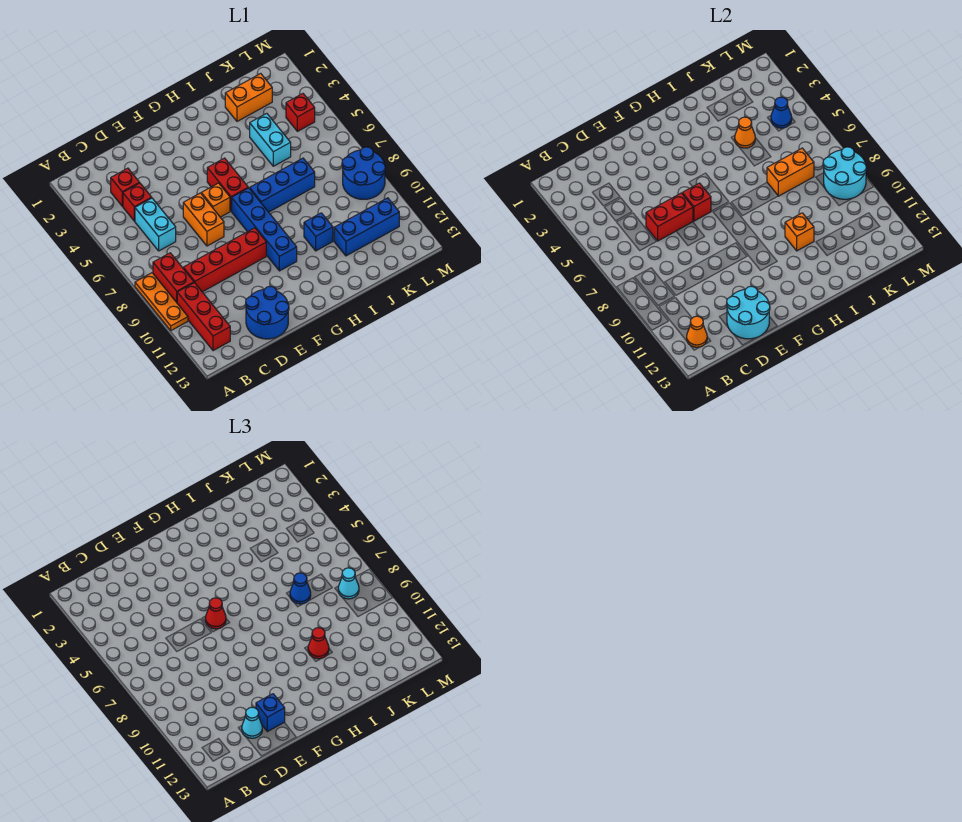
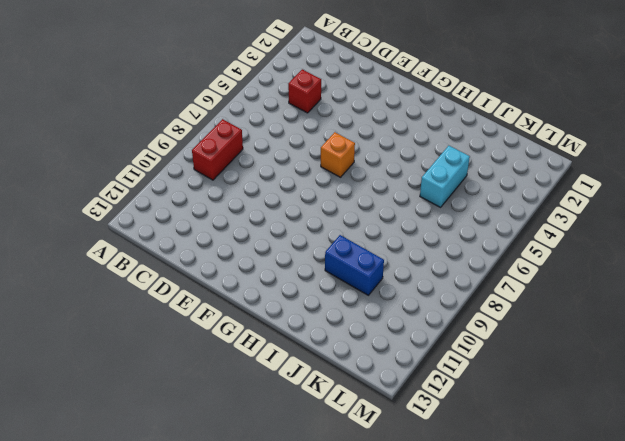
blue 1x2 brick [325,235,384,295] -> blue 1x1 brick [304,213,333,251]
none -> orange 1x3 plate [135,273,188,330]
none -> red 1x3 brick [177,283,230,351]
none -> red 1x1 brick [111,168,140,206]
none -> cyan 1x2 brick [135,198,176,251]

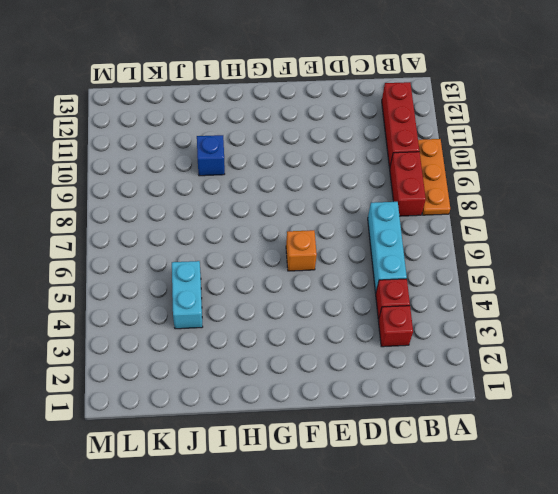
cyan 1x3 brick [368,202,407,293] -> cyan 1x2 brick [135,198,176,251]
none -> red 1x4 brick [183,228,266,292]
none -> blue 2x2 round brick [246,286,289,339]
none -> orange 1x2 brick [183,193,224,246]
none -> red 1x2 brick [207,158,248,211]

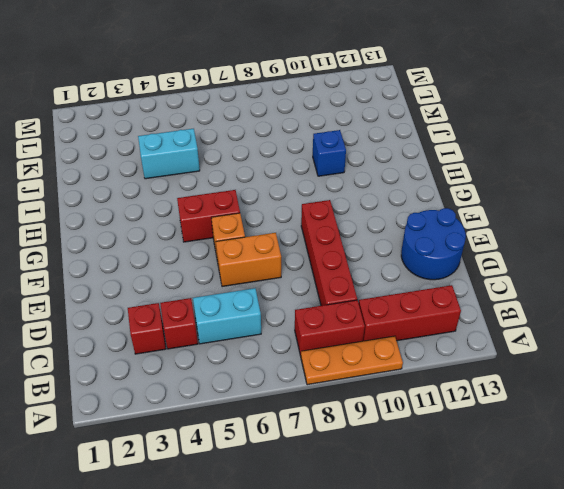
none -> blue 1x4 brick [232,188,297,271]
none -> blue 1x3 brick [250,158,315,212]
none -> orange 1x2 brick [225,74,272,121]
none -> blue 1x3 brick [334,198,399,256]

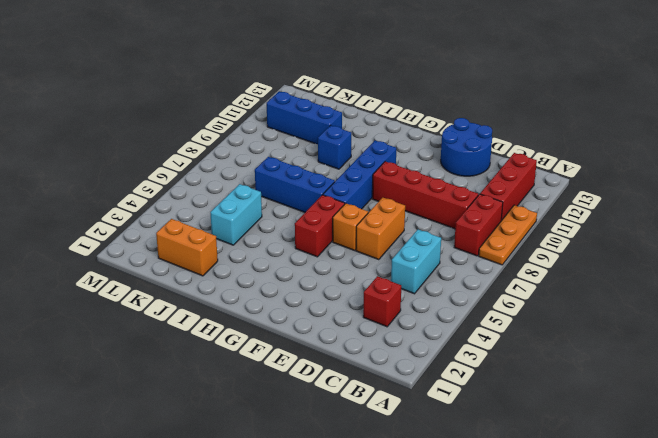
none -> red 1x1 brick [123,183,152,221]
none -> red 1x1 brick [286,94,315,131]
none -> blue 2x2 round brick [342,147,385,199]
none -> orange 1x1 cone [687,316,707,347]

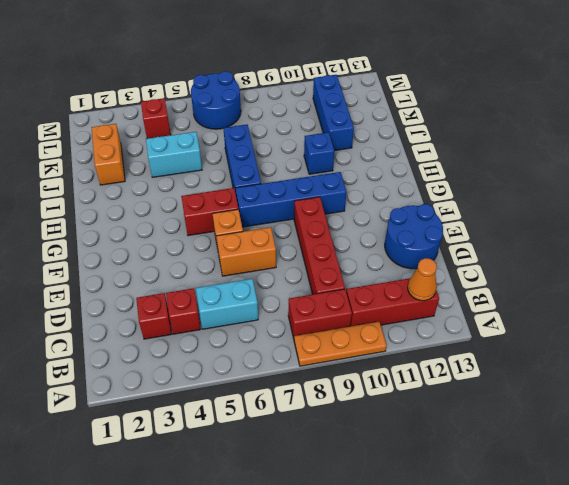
blue 2x2 round brick [191,71,241,129] -> blue 2x2 round brick moved to [342,147,385,199]
none -> red 1x2 brick [646,193,693,241]
none -> cyan 2x2 round brick [727,286,770,339]
none -> red 1x1 brick [682,183,711,221]
none -> orange 1x1 brick [785,213,814,251]

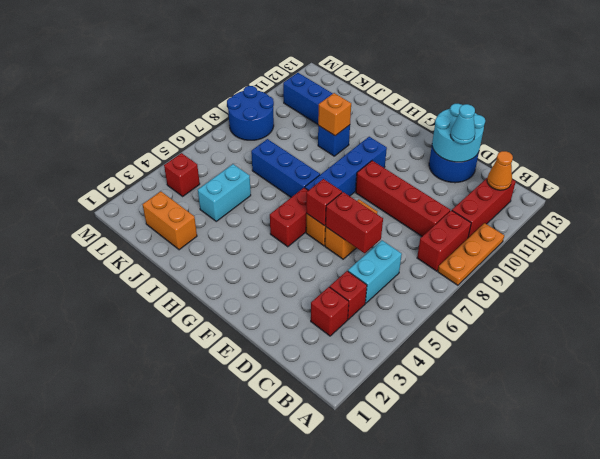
none -> orange 1x1 cone [735,117,755,148]
none -> orange 1x2 brick [767,148,814,196]
none -> blue 1x1 cone [771,97,792,128]
none -> cyan 2x2 round brick [823,147,866,199]

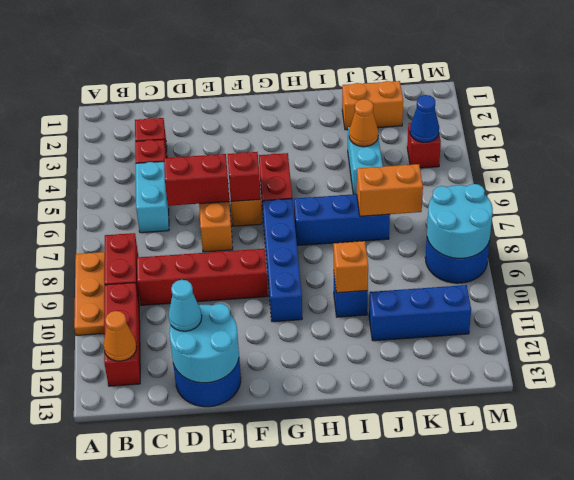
none -> blue 1x1 brick [256,694,285,732]
none -> red 1x1 cone [205,598,226,629]
none -> red 1x1 cone [308,628,329,659]
none -> blue 1x1 cone [290,573,311,604]

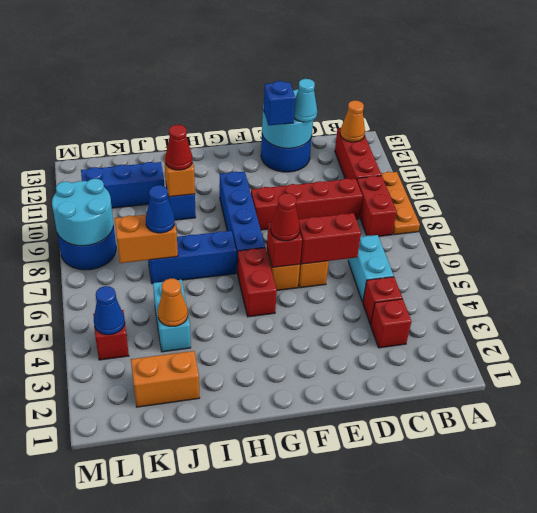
none -> cyan 1x1 cone [338,568,359,599]

